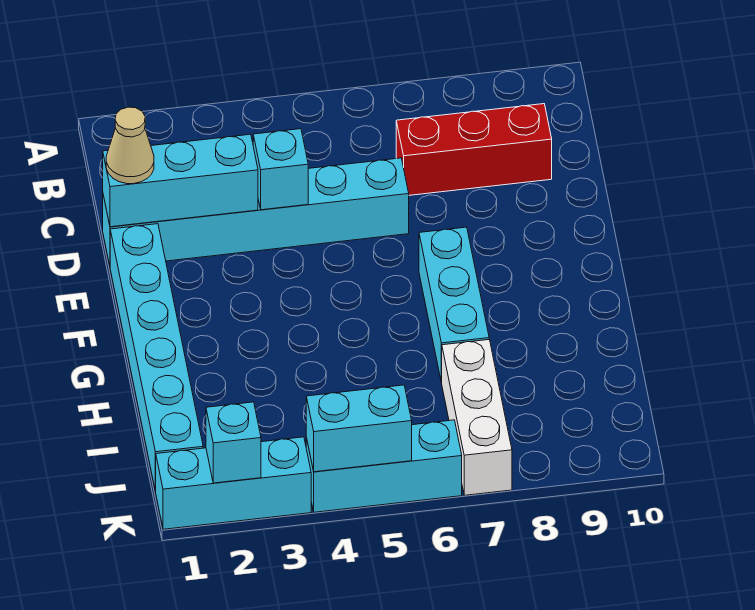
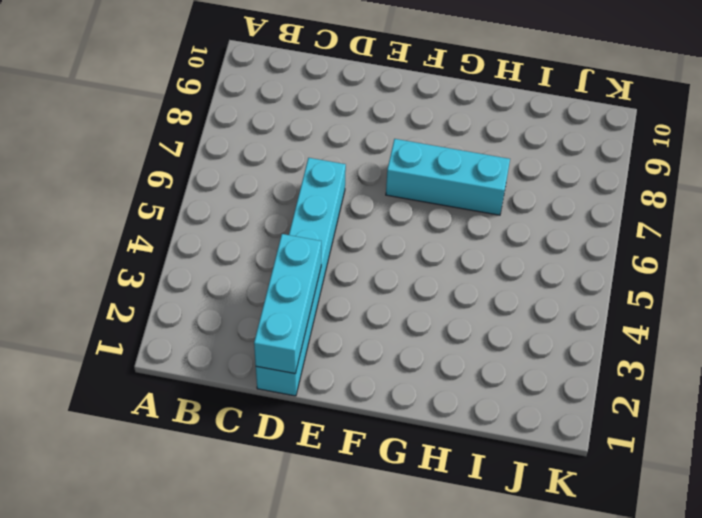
none -> red 1x3 brick [396,104,552,195]
none -> cyan 1x6 brick [110,224,203,492]
none -> white 1x3 brick [442,339,512,495]

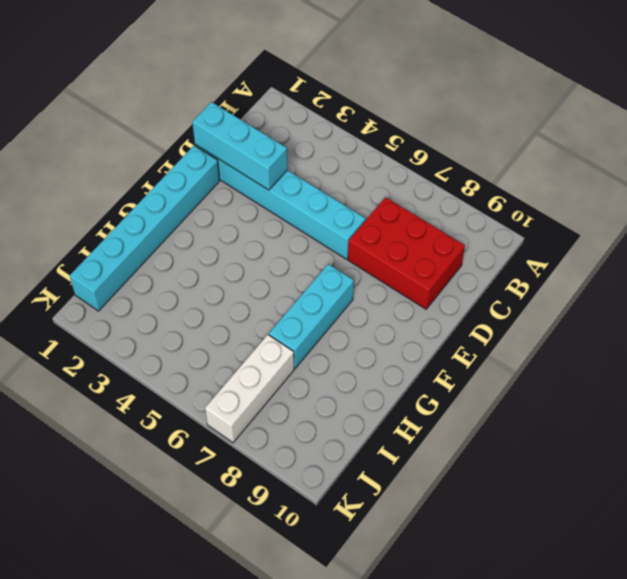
red 2x3 brick [348,197,465,309] -> red 1x3 brick [396,104,552,195]
none -> cyan 1x3 brick [156,437,311,529]
none -> cyan 1x3 brick [306,420,462,512]
none -> cyan 1x1 brick [253,129,308,210]

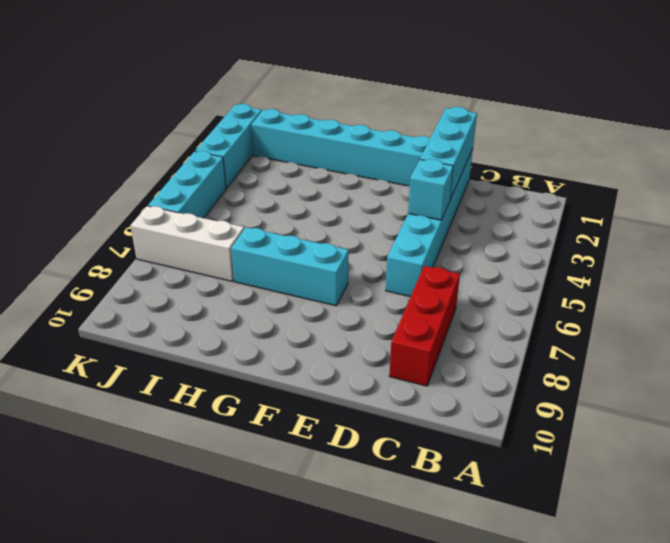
none -> cyan 1x1 brick [206,402,261,483]
none -> cyan 1x2 brick [306,385,412,472]
none -> tan 1x1 cone [106,107,154,184]

